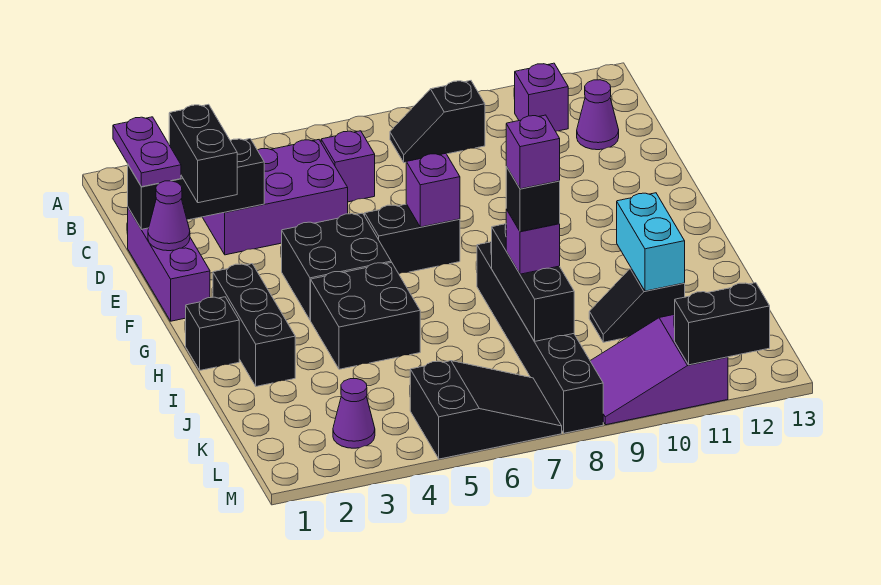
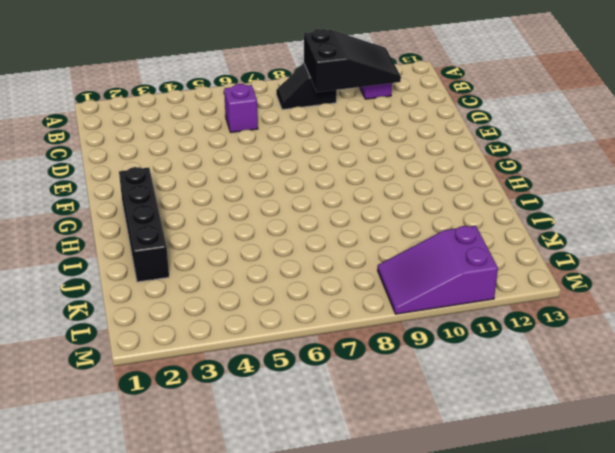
black 2x3 slope [304,29,401,92] -> black 2x3 slope moved to [410,361,562,459]
black 1x4 brick [119,167,169,282] -> black 1x3 brick [213,264,295,386]
none -> purple 2x3 brick [203,140,348,255]
none -> purple 1x1 cone [577,80,619,150]
none -> purple 1x3 brick [128,208,210,321]

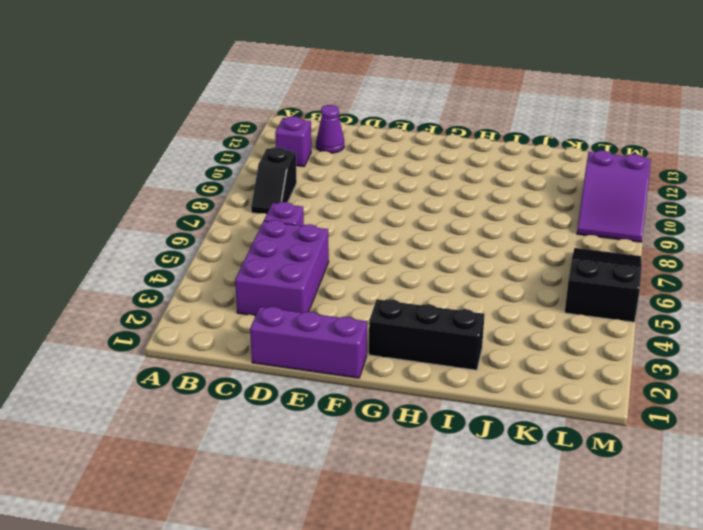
none -> black 2x2 brick [282,213,391,320]
none -> black 1x2 brick [365,204,460,274]
none -> black 1x1 brick [186,297,239,370]

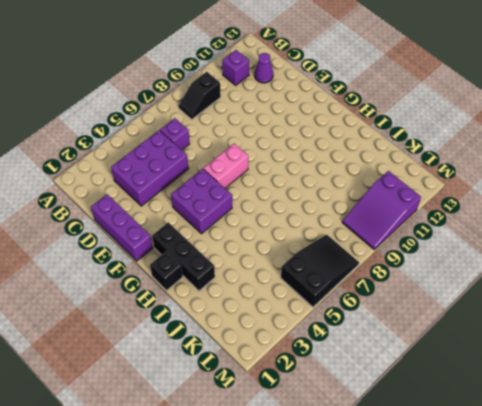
purple 2x2 brick [171,169,232,234] -> black 2x2 brick [282,213,391,320]
pink 1x2 brick [203,144,248,188] -> black 1x2 brick [365,204,460,274]
none -> black 2x2 brick [311,262,420,369]
none -> black 1x6 brick [477,242,603,433]
none -> black 1x2 slope [589,268,685,342]

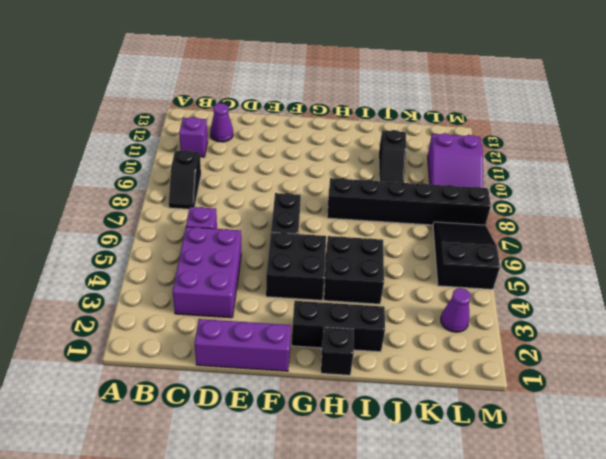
none -> black 1x3 brick [128,139,264,229]
none -> purple 1x1 cone [148,181,190,251]
none -> purple 1x1 brick [406,153,460,227]

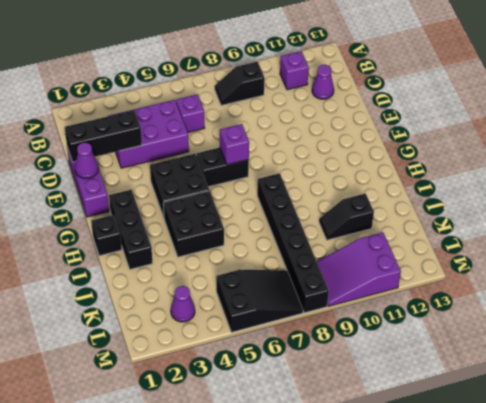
none -> black 1x3 brick [492,224,574,341]
none -> cyan 1x2 brick [617,193,685,291]
none -> black 1x2 brick [675,283,770,365]

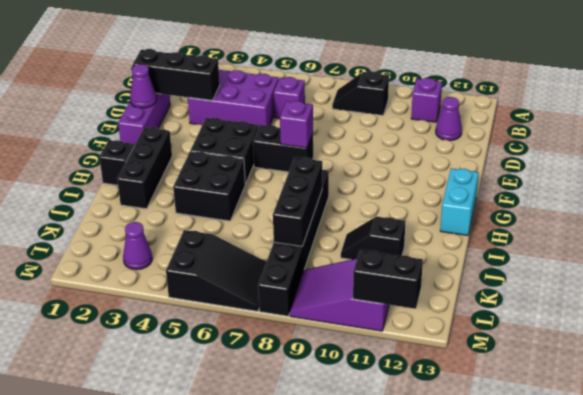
cyan 1x2 brick [440,169,479,235] -> cyan 1x2 brick moved to [617,193,685,291]
none -> purple 1x2 plate [113,117,181,187]
none -> black 1x2 brick [169,104,237,203]
none -> purple 1x1 brick [506,209,560,274]

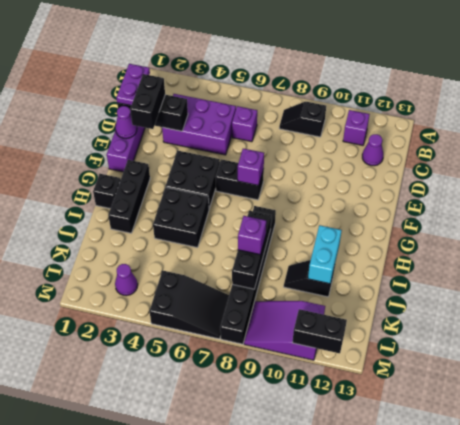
none -> black 1x1 brick [506,167,560,232]
none -> purple 1x1 brick [506,115,560,189]

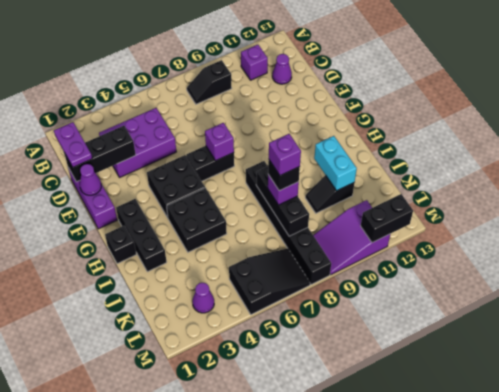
none -> purple 1x1 brick [321,131,375,202]
none -> black 1x2 brick [169,104,237,203]

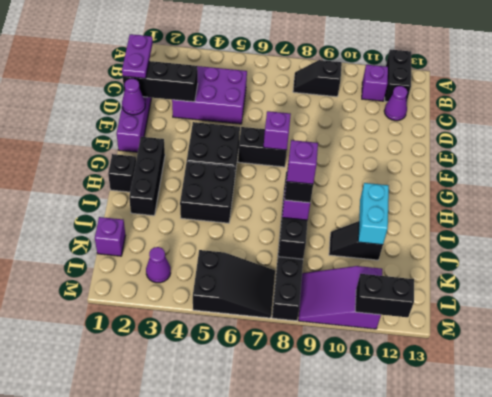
black 1x2 brick [385,49,411,102] -> black 1x2 brick moved to [169,104,237,203]
purple 1x1 brick [95,217,125,256] -> purple 1x1 brick moved to [321,131,375,202]

